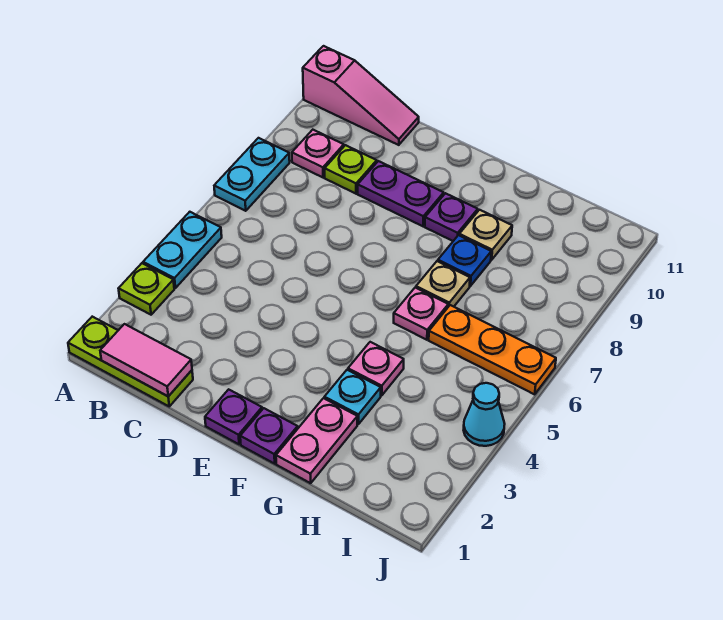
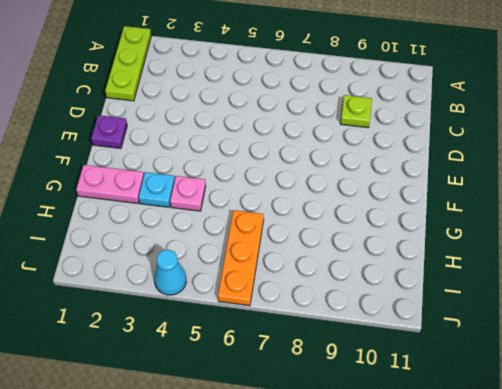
none -> lime 1x1 plate [119,263,174,315]
none -> cyan 1x2 plate [143,212,222,288]
none -> cyan 1x2 plate [214,138,290,211]

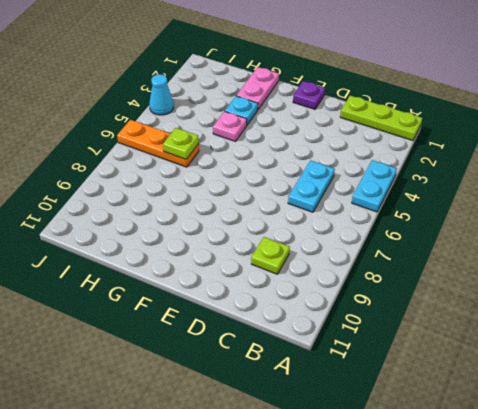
cyan 1x2 plate [288,161,335,212] -> cyan 1x2 plate moved to [214,138,290,211]
lime 1x1 plate [163,128,199,159] -> lime 1x1 plate moved to [119,263,174,315]
none -> pink 1x3 slope [303,46,419,145]
none -> pink 1x1 plate [292,130,344,177]
none -> purple 1x2 plate [358,161,444,226]

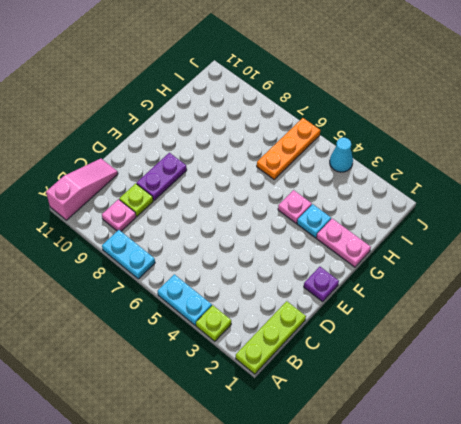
none -> purple 1x1 plate [240,408,298,464]
none -> purple 1x1 plate [425,193,478,241]
none -> pink 1x1 plate [394,288,448,340]

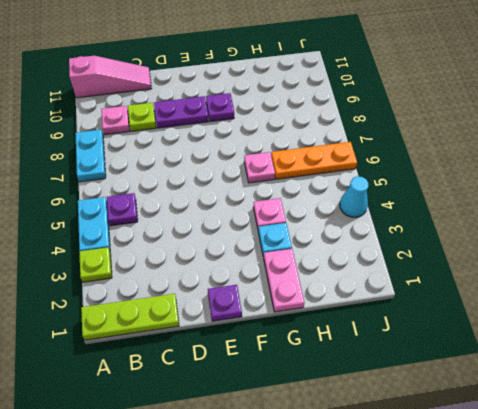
purple 1x1 plate [107,193,138,226] -> purple 1x1 plate moved to [240,408,298,464]
none -> tan 1x1 plate [416,261,470,307]
none -> blue 1x1 plate [438,235,491,286]
none -> tan 1x1 plate [459,210,512,260]

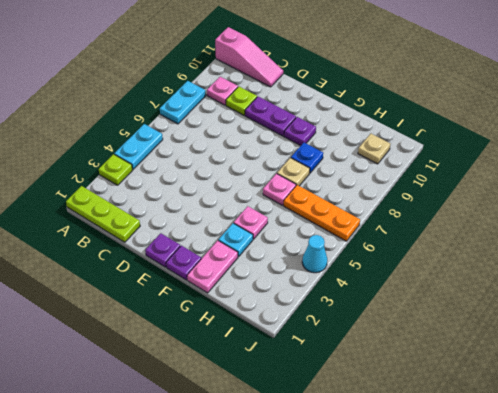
tan 1x1 plate [358,134,390,164] -> tan 1x1 plate moved to [459,210,512,260]
none -> pink 1x2 tile [100,324,192,396]

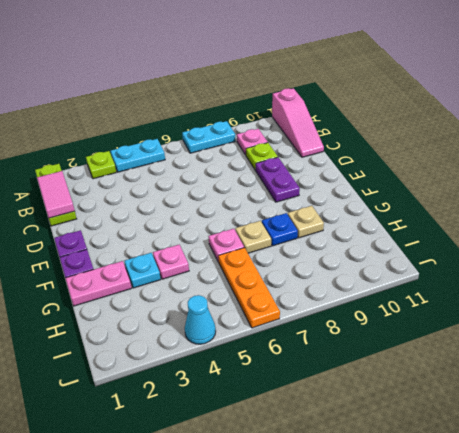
none -> purple 1x1 plate [425,193,478,241]

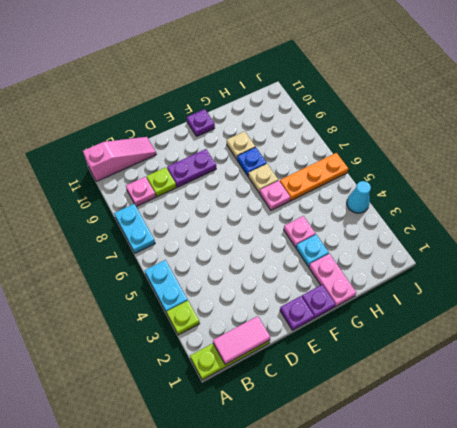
purple 1x1 plate [187,109,215,136] -> purple 1x1 plate moved to [425,193,478,241]

